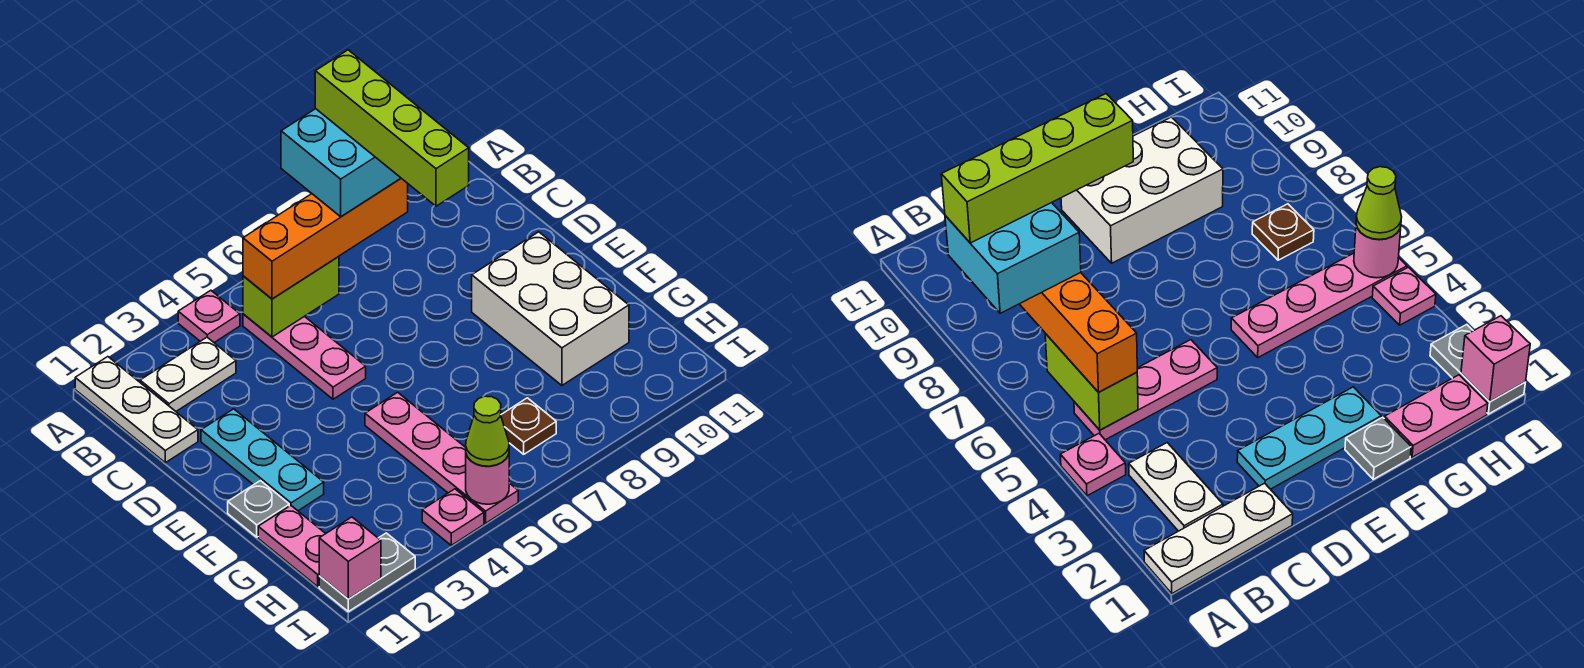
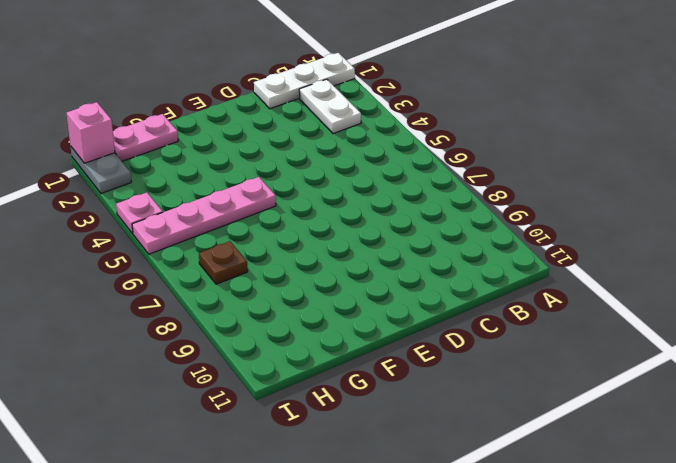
none -> pink 1x1 plate [178,290,240,342]
none -> pink 1x3 plate [243,314,366,399]
none -> cyan 1x3 plate [201,409,324,511]

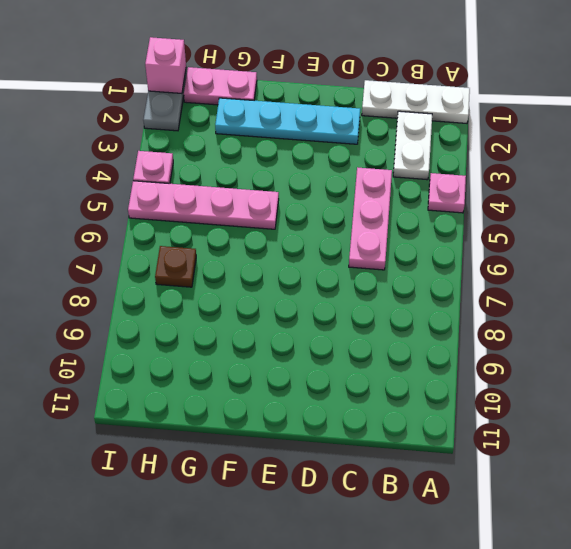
pink 1x3 plate [349,167,392,270] -> pink 1x3 plate turned to [243,314,366,399]
cyan 1x4 plate [215,98,360,144] -> cyan 1x3 plate [201,409,324,511]
none -> white 2x3 brick [472,232,629,385]
none -> grey 1x1 plate [228,481,289,537]
none -> lime 1x2 brick [243,257,339,337]

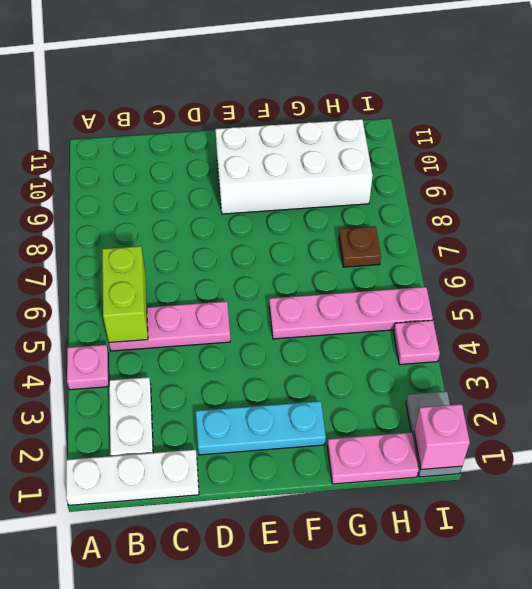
white 2x4 brick [215,119,373,214] -> white 2x3 brick [472,232,629,385]
none -> grey 1x1 plate [228,481,289,537]
none -> pink 1x1 round brick [466,454,509,504]
none -> orange 1x4 brick [243,178,408,299]

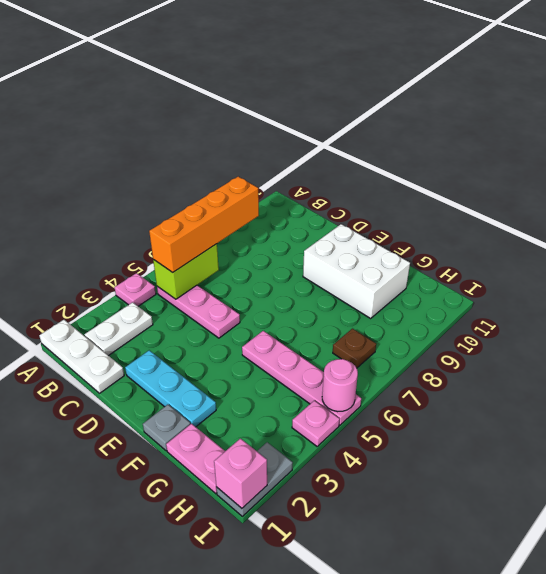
none -> lime 1x1 cone [466,396,509,466]
none -> cyan 2x2 brick [281,109,401,217]
none -> lime 1x4 brick [315,50,469,206]

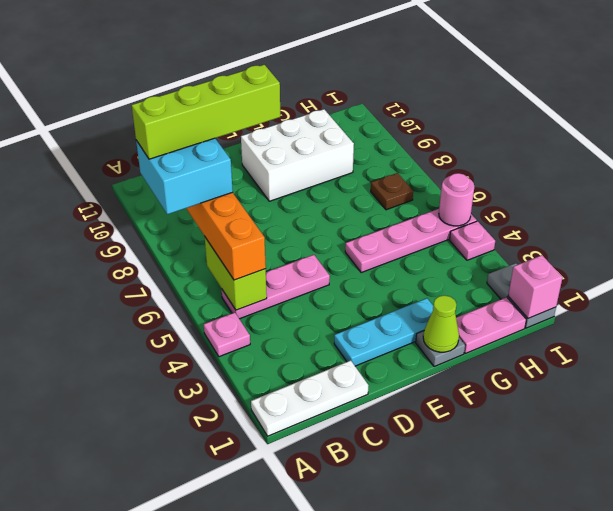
lime 1x1 cone [423,295,459,352] -> lime 1x1 cone moved to [466,396,509,466]
none -> white 1x2 plate [140,337,236,411]

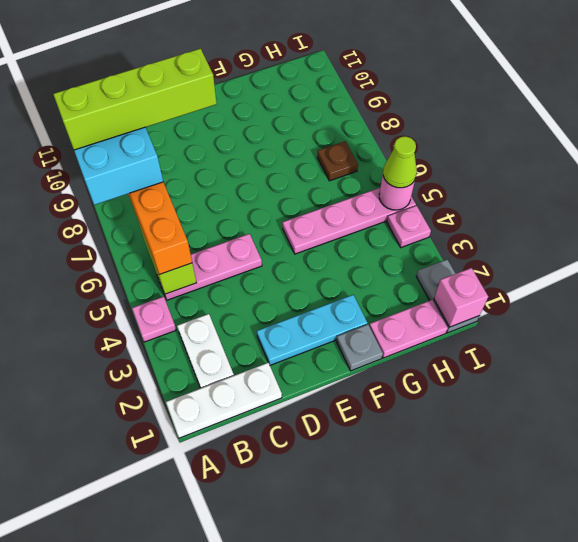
none -> white 2x3 brick [472,232,629,385]

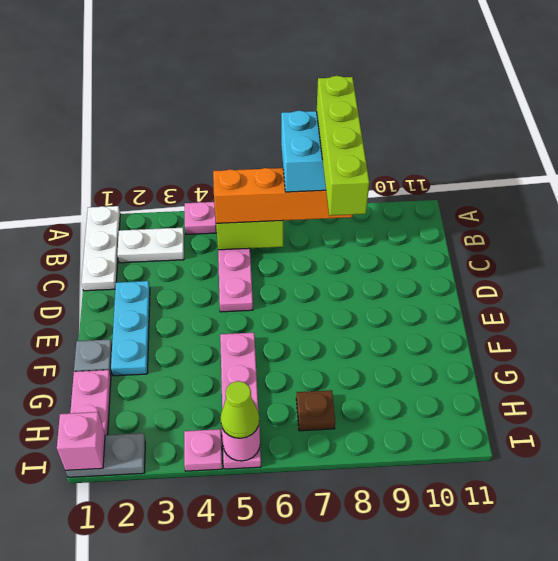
none -> white 2x3 brick [472,232,629,385]

